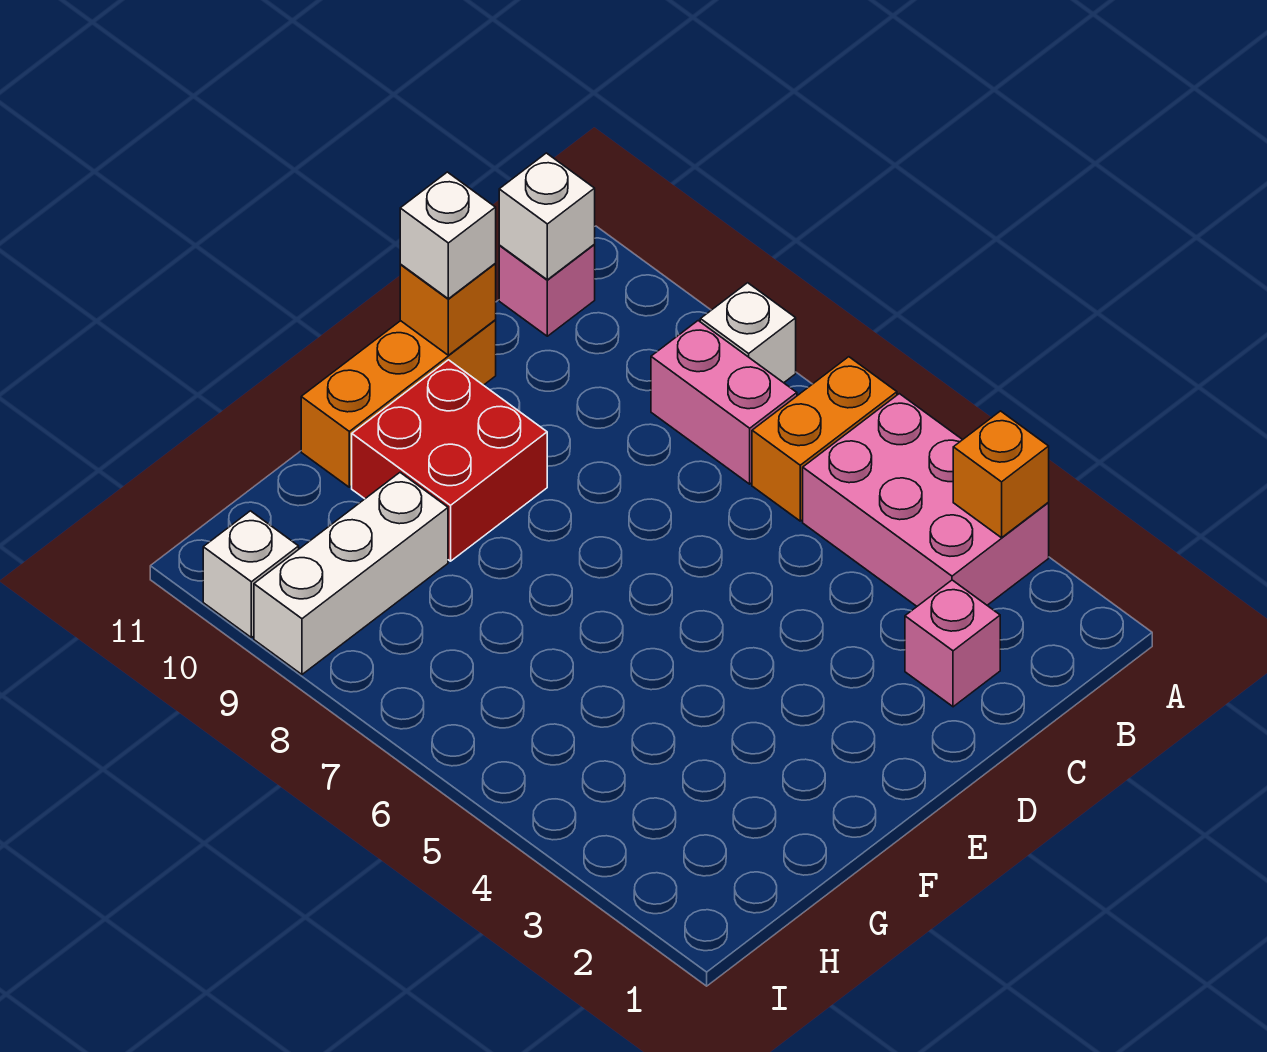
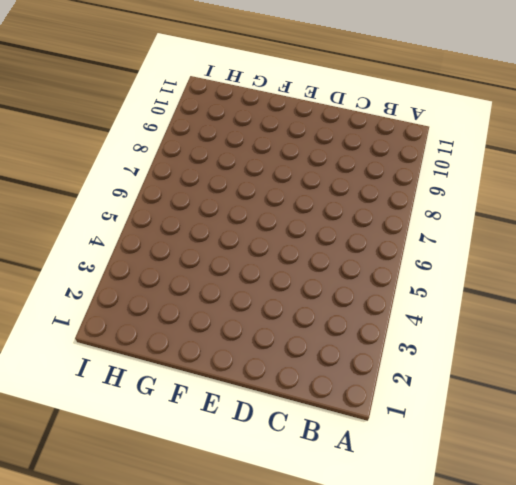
none -> pink 2x3 brick [803,394,1049,606]
none -> orange 1x2 brick [752,357,897,521]
none -> white 1x1 brick [700,283,796,383]

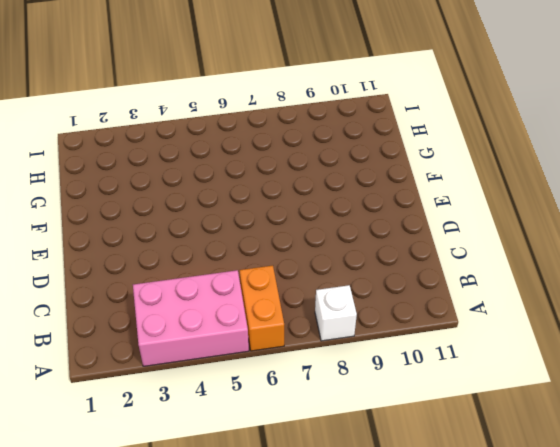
none -> pink 1x2 brick [651,321,797,484]
none -> pink 1x1 brick [499,245,595,336]
none -> pink 1x1 brick [905,580,1000,707]

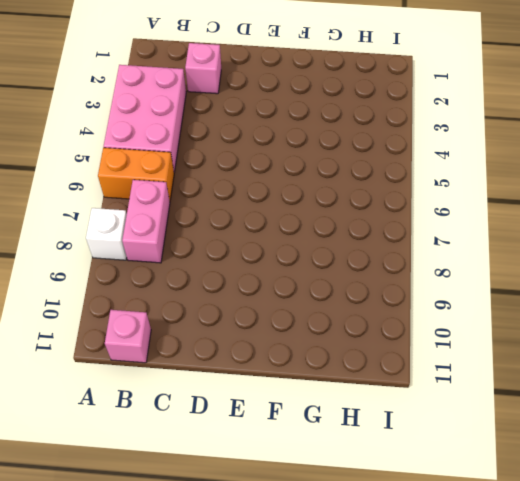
none -> orange 1x3 brick [301,320,496,487]
none -> red 2x2 brick [352,360,547,561]
none -> white 1x3 brick [254,473,448,674]

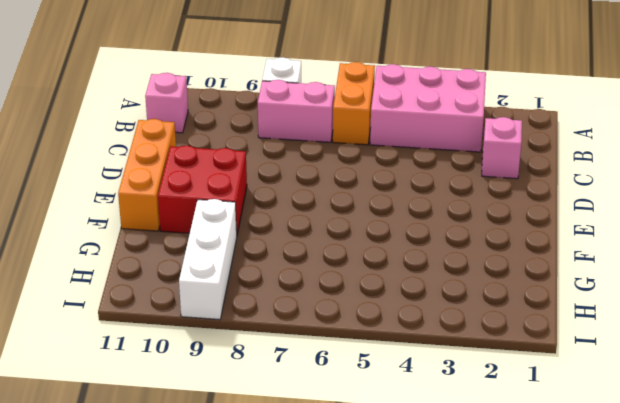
none -> white 1x1 brick [203,511,299,638]
none -> orange 1x1 brick [953,411,1049,538]
none -> white 1x1 brick [499,153,595,280]

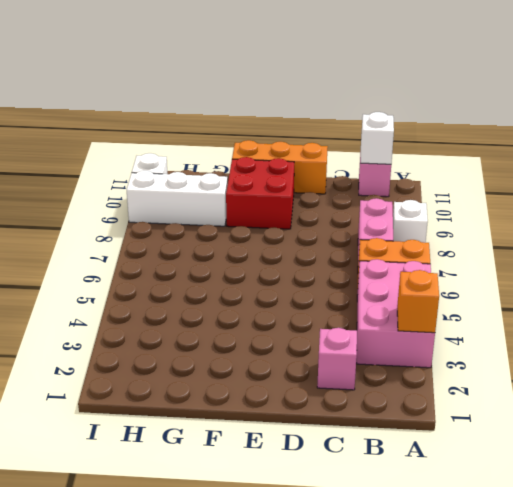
none -> orange 1x1 brick [400,264,496,355]
none -> white 1x1 brick [400,172,496,299]

